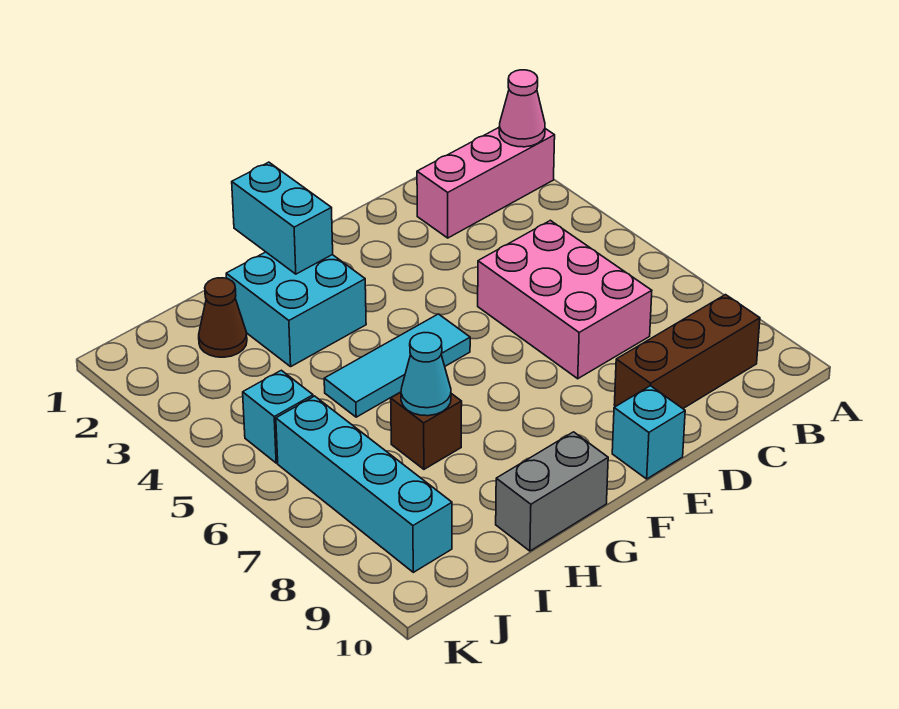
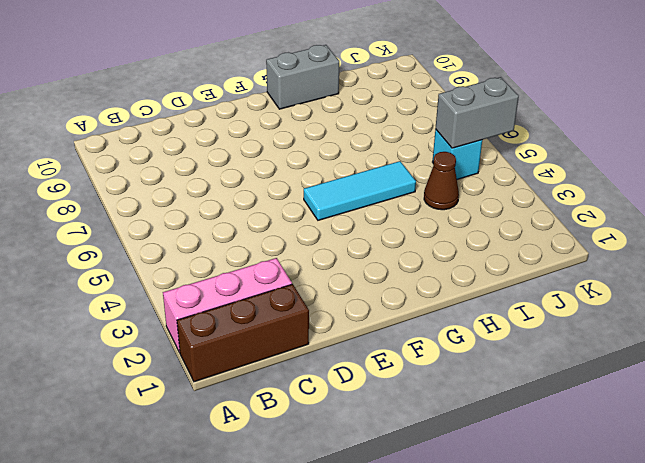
brown 1x3 brick [177,284,309,382] -> brown 1x3 brick moved to [614,295,760,408]
brown 1x1 cone [424,152,459,210] -> brown 1x1 cone moved to [199,278,247,357]
grey 1x2 brick [436,77,519,148] -> none
none -> pink 2x3 brick [478,220,652,379]
none -> cyan 1x1 brick [612,386,685,479]
none -> cyan 2x2 brick [226,252,366,367]

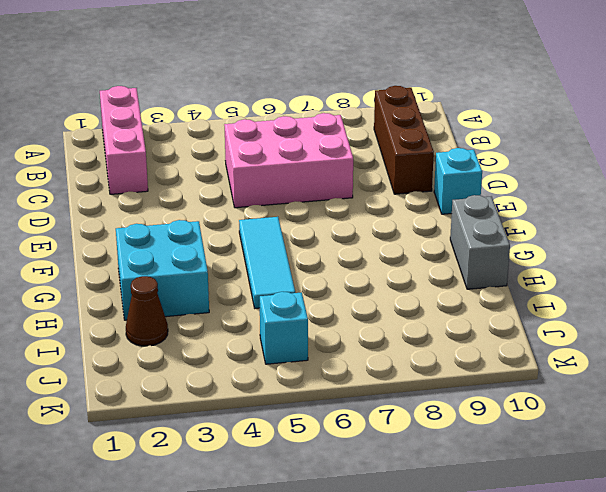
none -> brown 1x1 brick [391,392,462,469]
none -> cyan 1x4 brick [276,396,452,572]
none -> pink 1x1 cone [499,70,545,147]

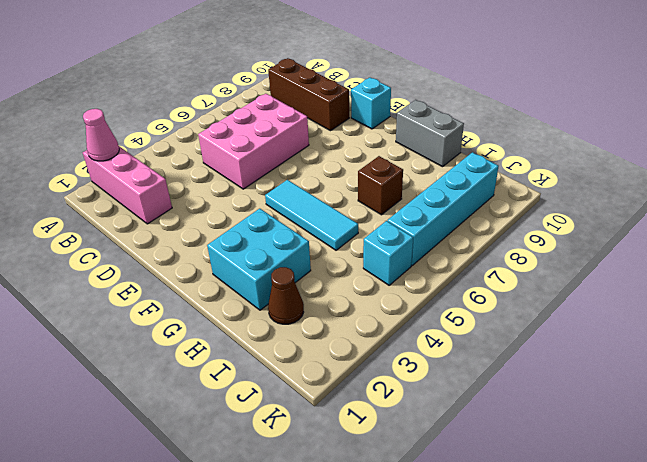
none -> cyan 1x2 brick [232,162,333,274]
none -> cyan 1x1 cone [401,333,451,416]

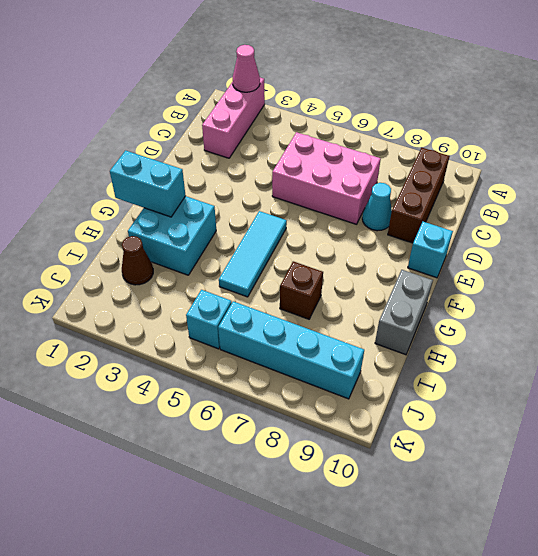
cyan 1x1 cone [362,183,392,231] -> cyan 1x1 cone moved to [401,333,451,416]

